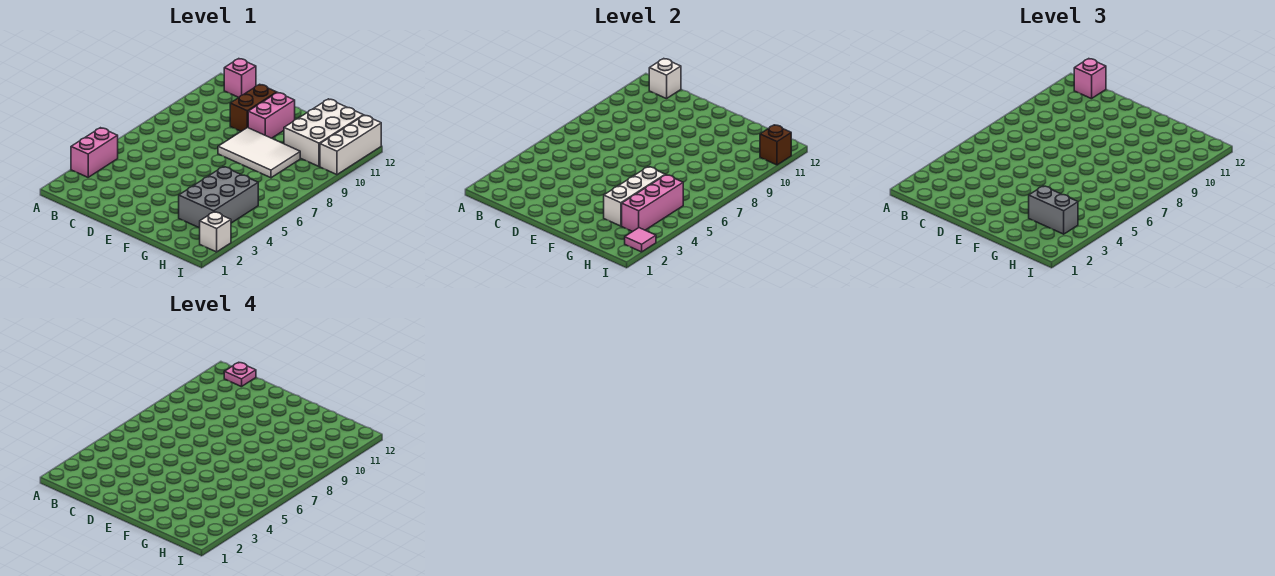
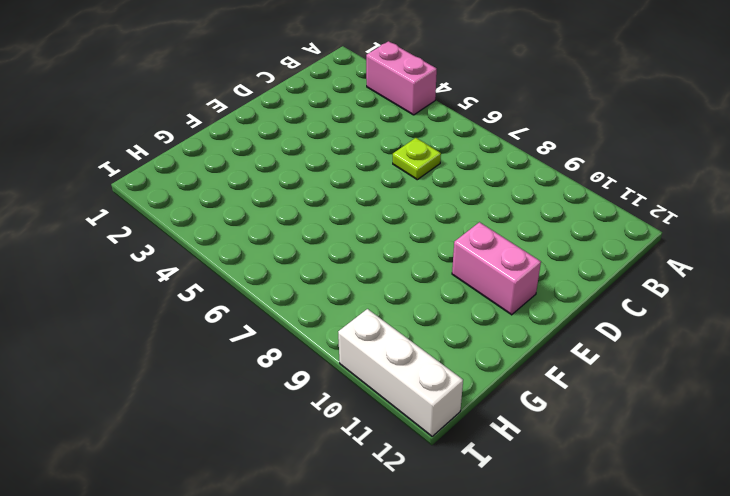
lime 1x1 plate [393,138,441,180] -> none
none -> pink 1x1 brick [224,59,256,98]
none -> brown 1x2 brick [230,84,277,131]
none -> white 2x3 tile [218,127,300,178]

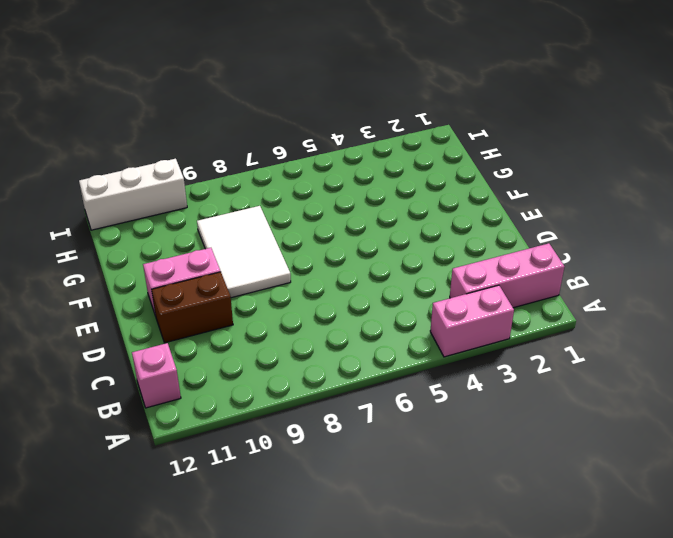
pink 1x3 brick [450,243,565,308] -> pink 1x3 brick moved to [622,175,683,232]
none -> grey 2x3 brick [179,167,258,228]
none -> white 2x3 brick [284,99,364,166]
none -> white 1x1 brick [200,212,231,252]

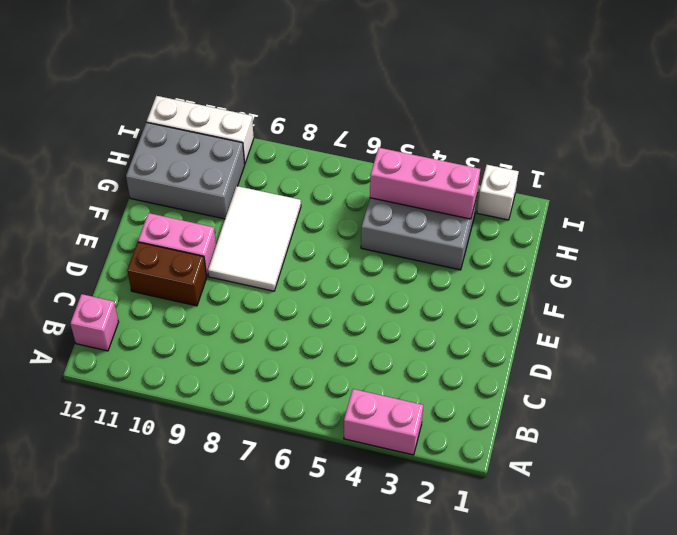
grey 2x3 brick [126,122,245,219] -> white 2x3 brick [284,99,364,166]
none -> white 1x1 brick [649,59,681,99]
none -> white 1x3 brick [604,167,665,226]
none -> pink 1x1 tile [625,228,656,252]

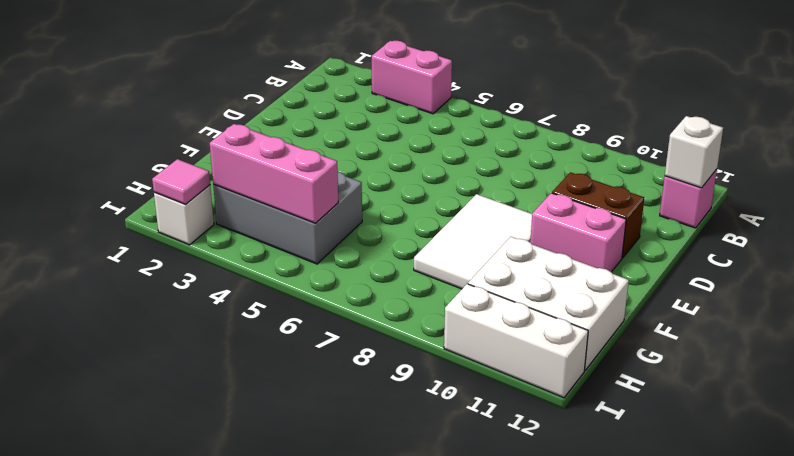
none -> white 1x3 brick [604,167,665,226]
none -> brown 1x1 brick [760,125,791,165]
none -> pink 1x1 brick [1074,59,1106,99]

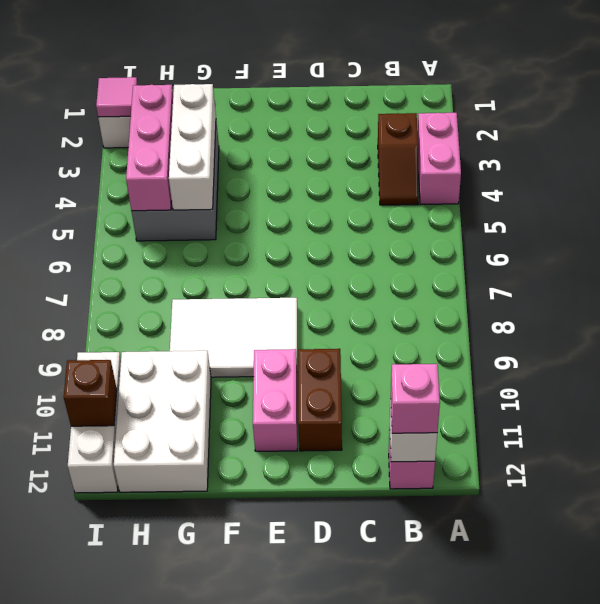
brown 1x2 slope [378,113,419,205] -> none
none -> grey 1x2 brick [1029,186,1078,234]
none -> pink 1x1 plate [224,362,256,387]

